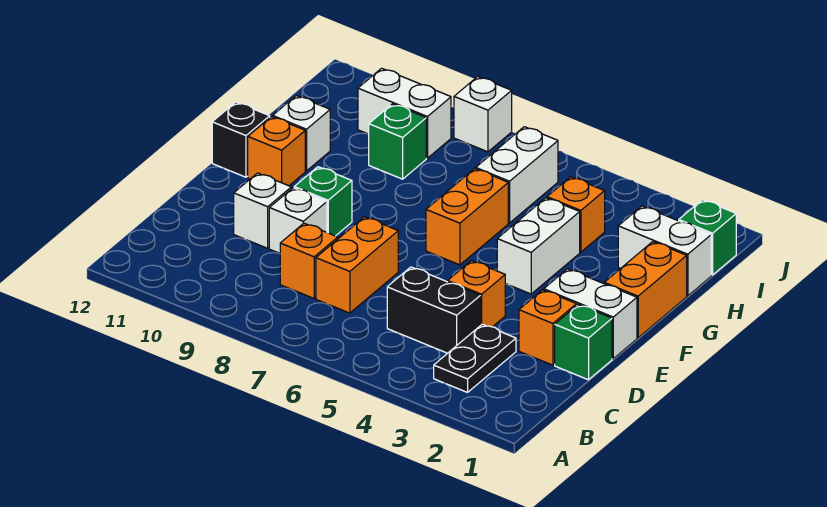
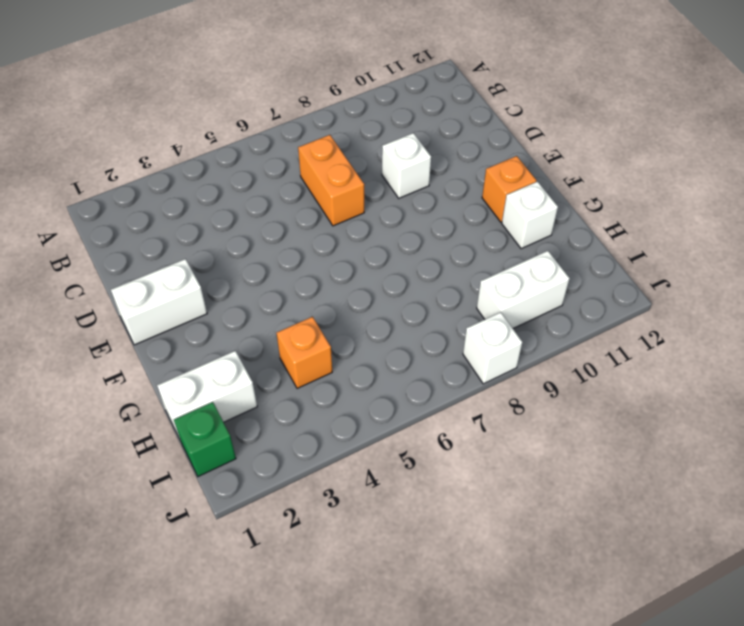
none -> black 1x2 plate [434,324,516,392]
none -> black 1x2 brick [387,267,480,353]
none -> orange 1x1 brick [280,223,338,298]

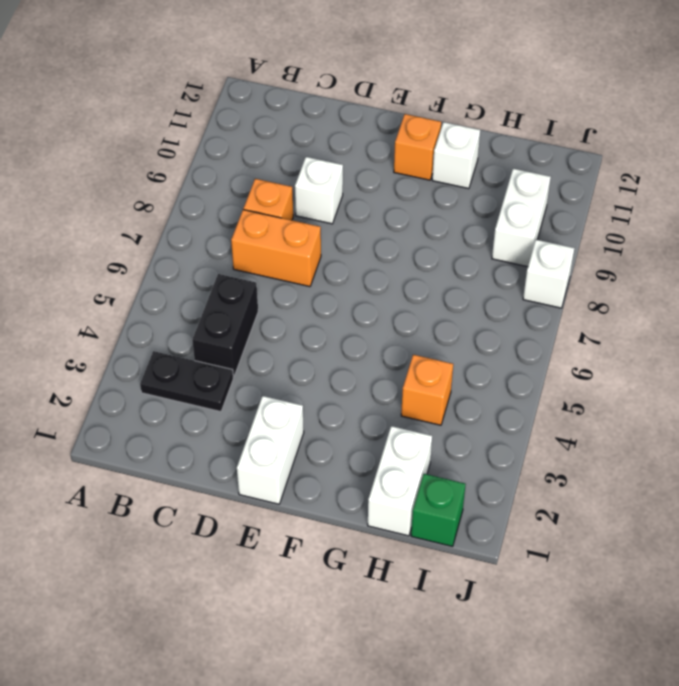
none -> green 1x1 brick [555,304,612,380]
none -> orange 1x1 brick [519,290,577,365]
none -> orange 1x1 brick [448,261,505,327]

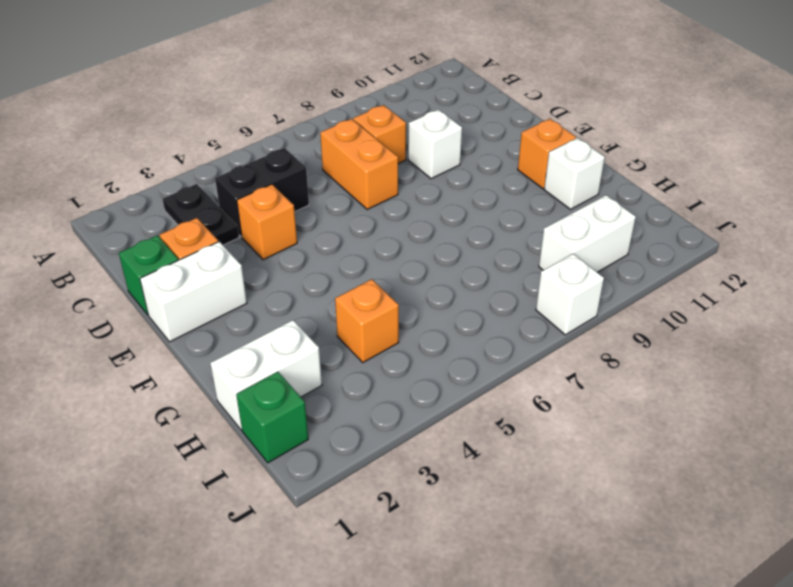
none -> white 1x1 brick [234,173,291,248]
none -> green 1x1 brick [294,167,352,236]
none -> orange 1x2 brick [604,242,687,338]

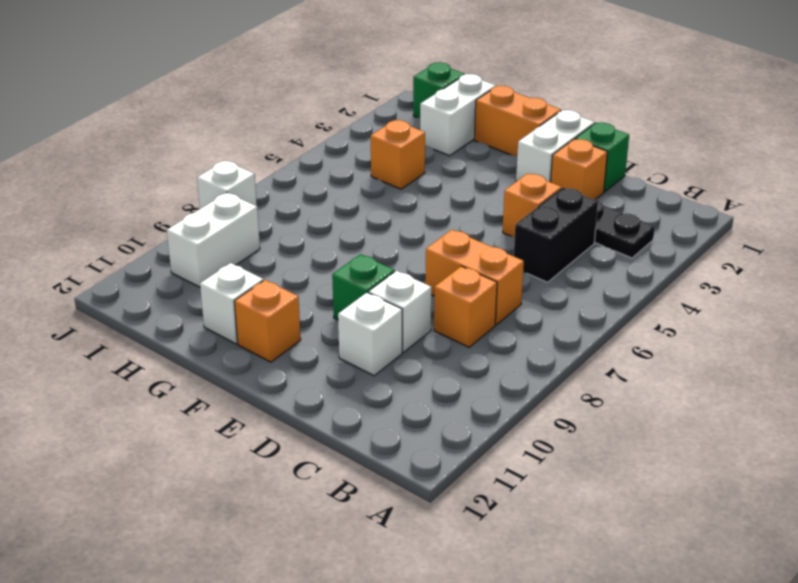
none -> white 1x2 brick [497,198,580,294]
none -> orange 1x2 brick [426,169,508,265]
none -> black 1x1 brick [212,102,270,177]

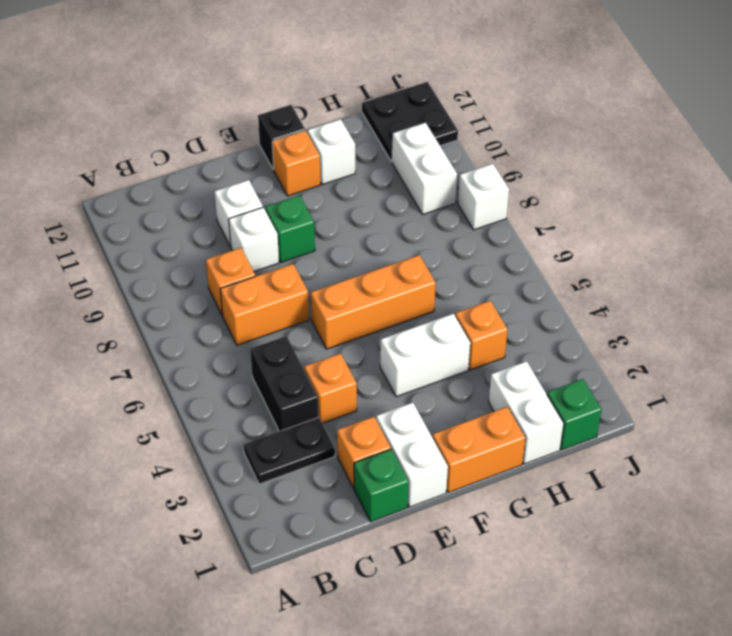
orange 1x3 brick [311,255,436,349] -> orange 1x2 brick [426,169,508,265]
black 2x2 plate [362,82,458,162] -> none
none -> white 1x2 brick [476,127,558,223]
none -> green 1x1 brick [369,104,426,179]

